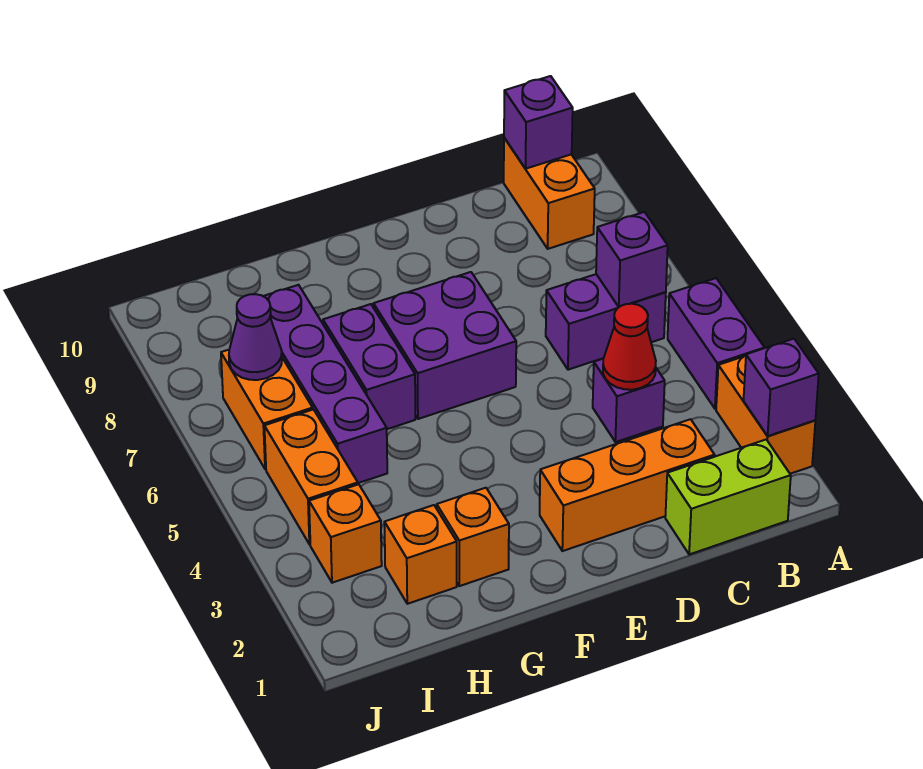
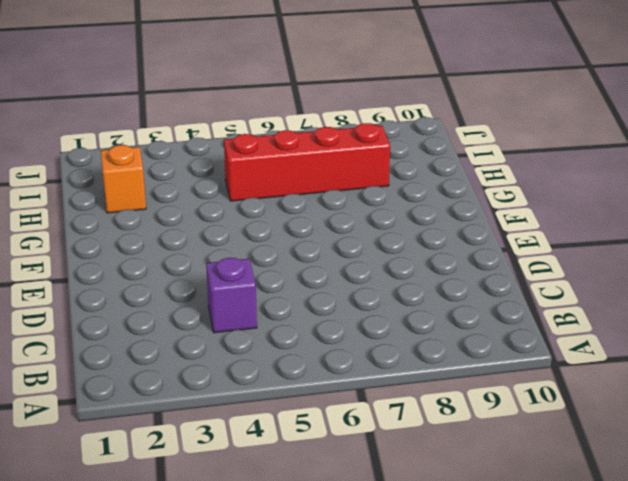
red 1x4 brick [224,123,390,201] -> purple 1x4 brick [263,285,387,483]
none -> orange 1x2 brick [716,356,815,474]
none -> purple 1x2 brick [668,278,764,409]
none -> lime 1x2 brick [665,440,791,554]

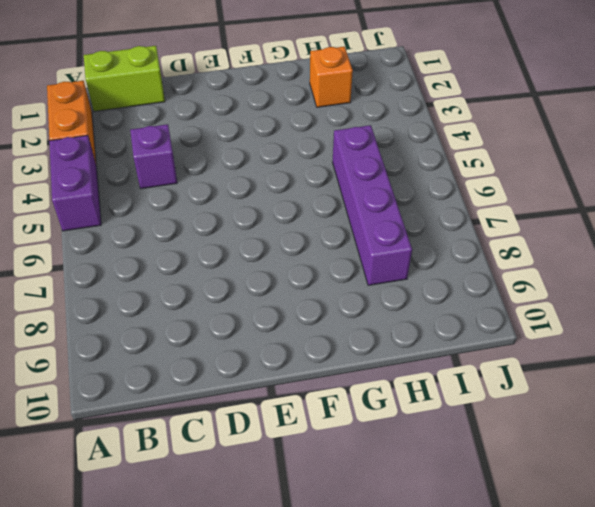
none -> purple 1x2 brick [546,274,666,370]
none -> orange 1x2 brick [504,138,595,249]
none -> orange 1x3 brick [540,419,715,551]

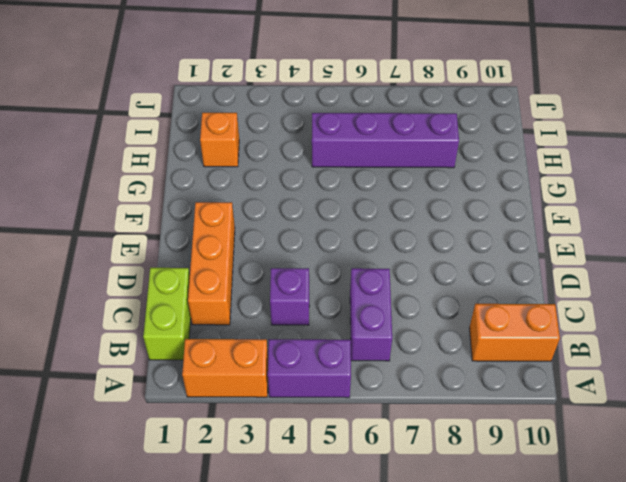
none -> purple 2x2 brick [374,272,516,419]
none -> orange 1x1 brick [437,488,509,586]
none -> purple 1x2 brick [323,304,415,429]

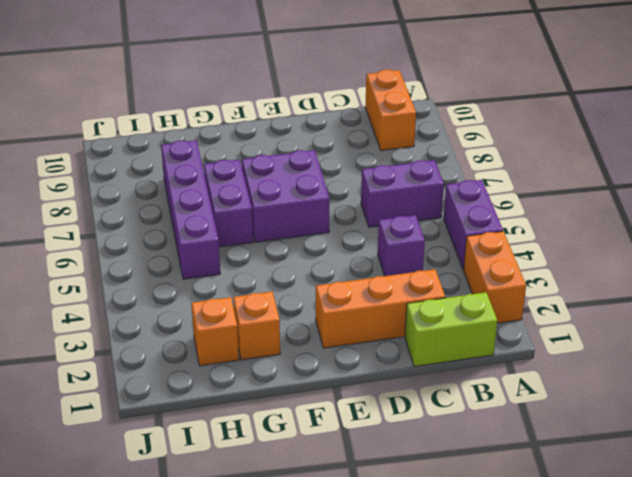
none -> orange 1x1 brick [309,484,382,583]
none -> orange 1x2 brick [264,410,358,544]
none -> orange 1x2 brick [221,350,313,469]

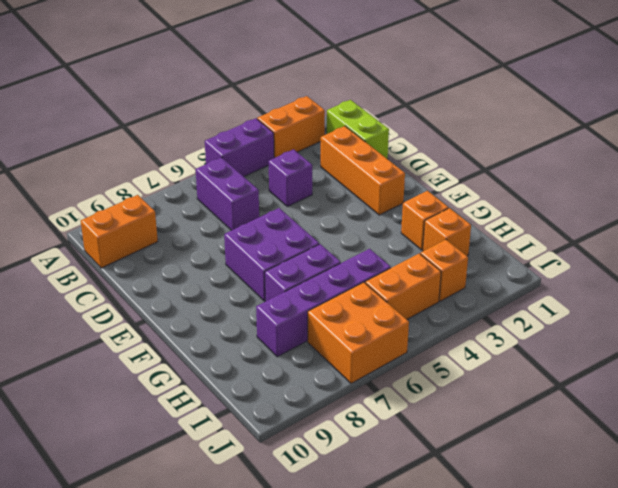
orange 2x2 brick [308,282,409,383] -> orange 1x2 brick [221,350,313,469]
none -> purple 1x1 brick [743,339,819,436]
none -> purple 1x1 brick [596,212,668,307]
none -> purple 1x1 brick [504,76,573,169]

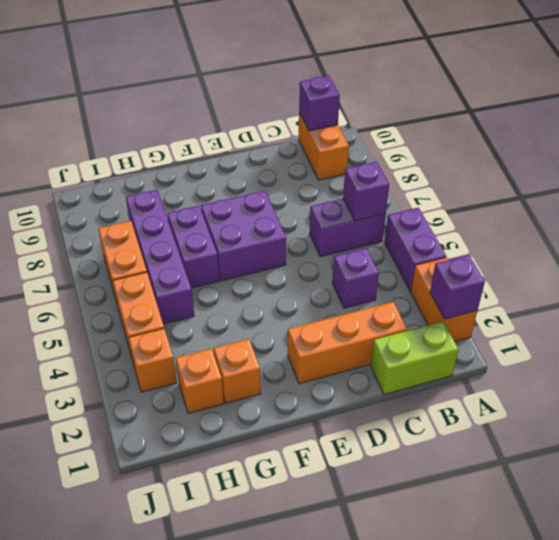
none -> red 1x1 cone [603,304,656,390]
none -> purple 1x1 cone [229,294,282,380]

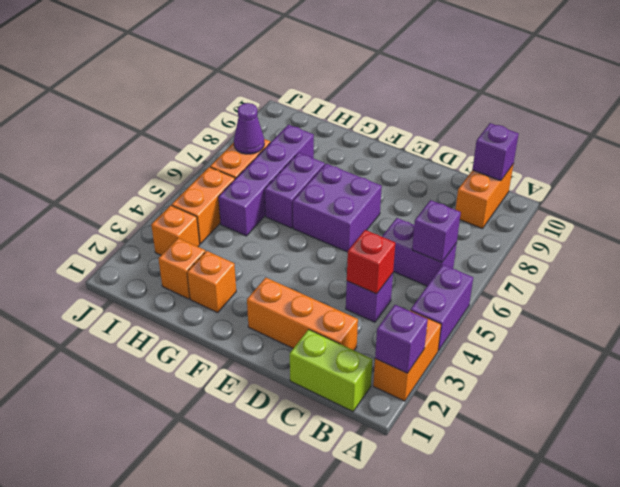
red 1x1 brick [347,230,395,294] -> red 1x1 cone [603,304,656,390]

